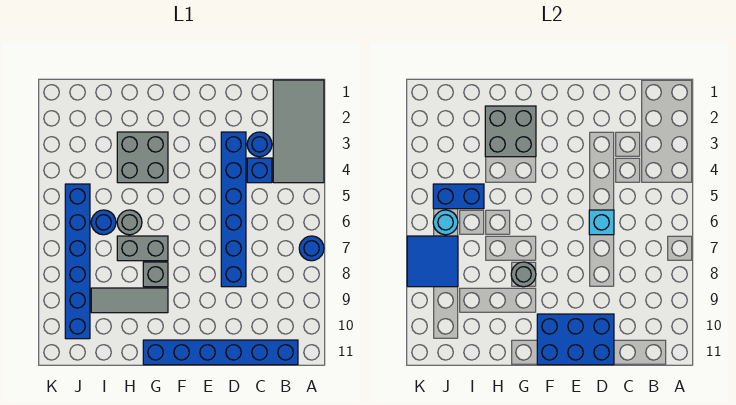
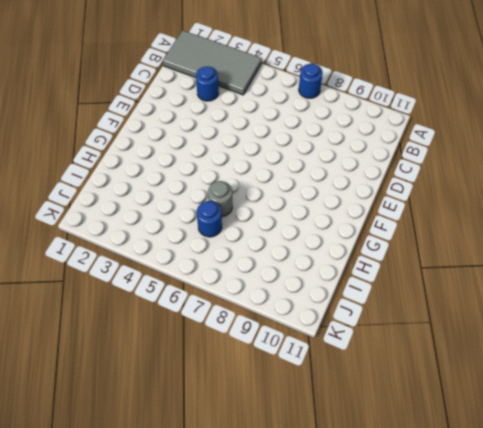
none -> blue 1x6 brick [143,340,298,365]
none -> blue 1x1 brick [247,158,272,183]
none -> blue 1x6 brick [221,132,246,287]

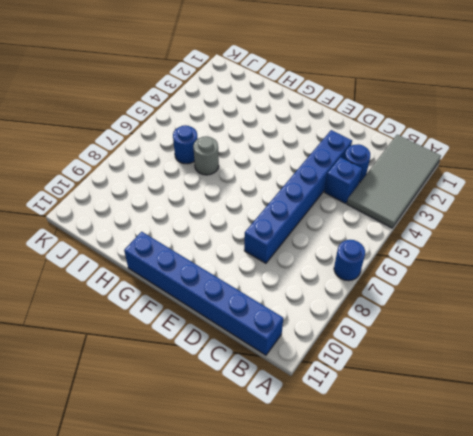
none -> grey 2x2 brick [117,132,168,183]
none -> grey 1x2 brick [117,236,168,261]
none -> grey 1x1 brick [143,262,168,287]

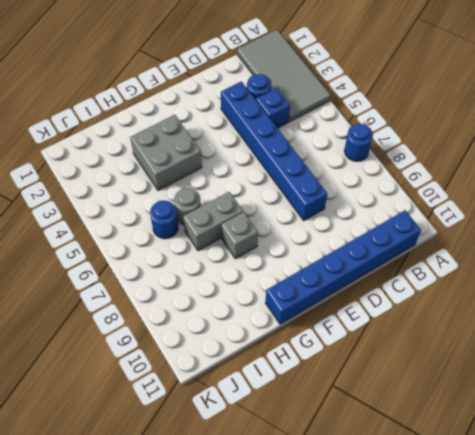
none -> grey 1x3 tile [91,288,168,313]
none -> blue 1x6 brick [65,184,90,339]
none -> cyan 1x1 brick [589,210,614,235]

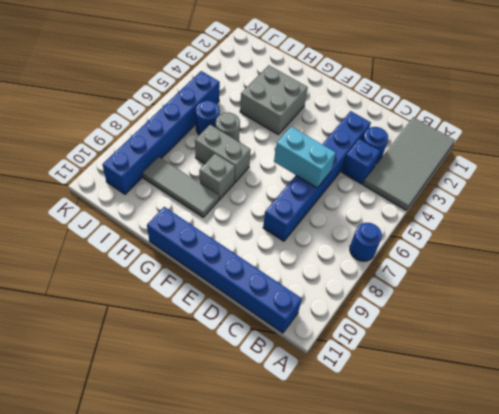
cyan 1x2 brick [274,126,336,188] -> cyan 1x1 brick [589,210,614,235]
none -> blue 2x3 brick [537,314,614,365]
none -> grey 2x2 brick [485,106,536,157]
none -> grey 1x1 round brick [511,262,536,287]

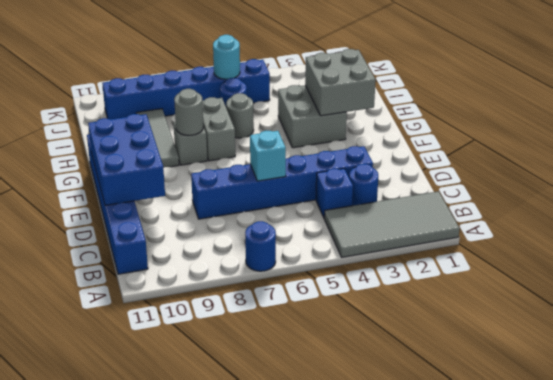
none -> blue 1x2 brick [433,184,484,209]
none -> blue 2x2 tile [407,236,458,287]

